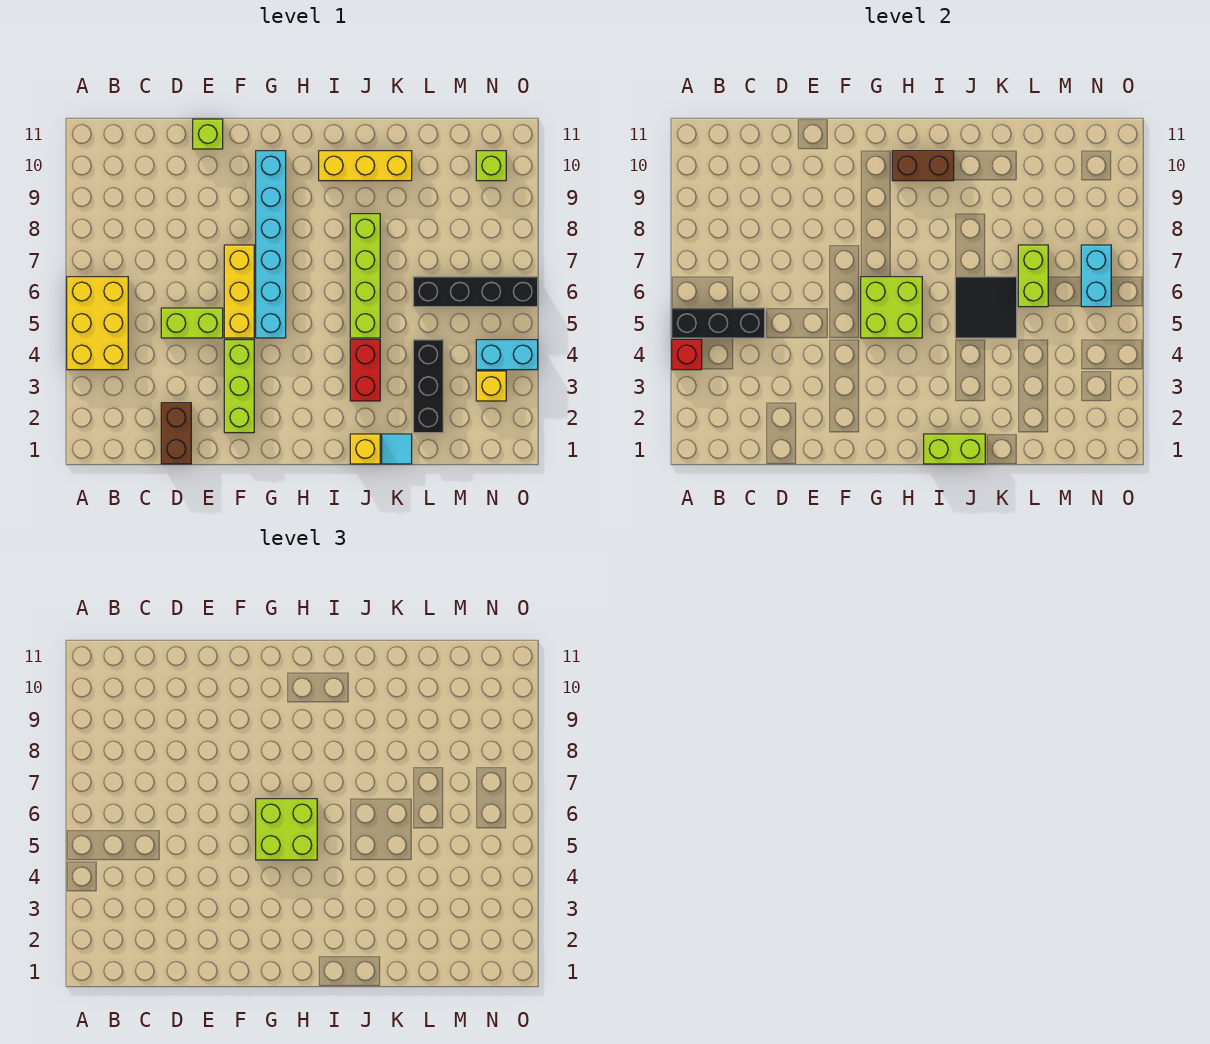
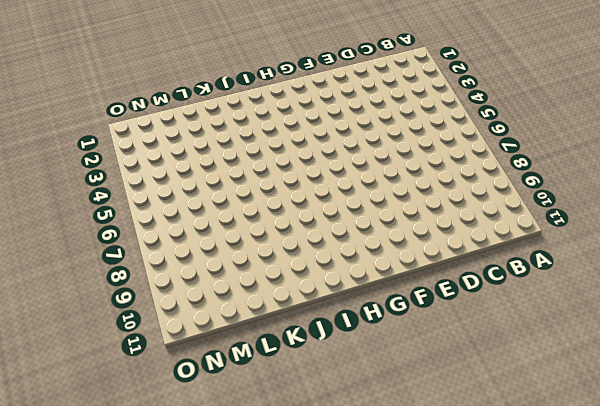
none -> yellow 2x3 brick [67,277,128,370]
none -> brown 1x2 brick [161,403,191,464]
none -> lime 1x2 brick [161,308,223,338]

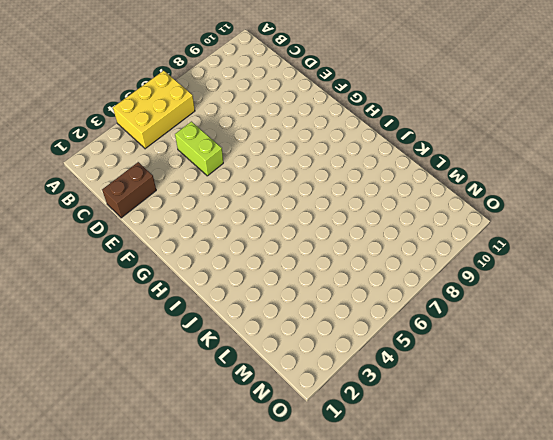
none -> lime 1x1 brick [193,119,223,149]
none -> lime 1x3 brick [224,340,254,433]
none -> yellow 1x3 brick [224,245,254,338]

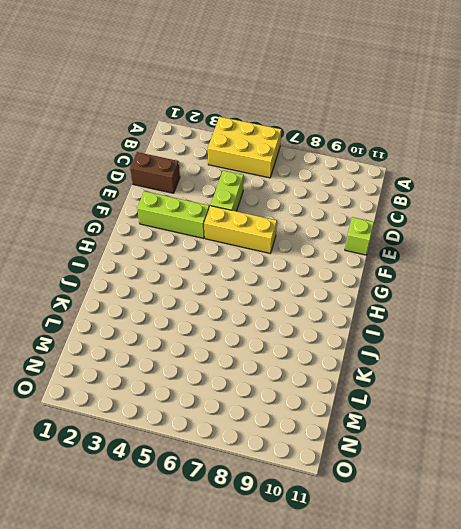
none -> cyan 1x6 brick [256,151,286,338]
none -> yellow 1x3 brick [319,151,412,181]
none -> yellow 1x1 brick [350,434,380,464]

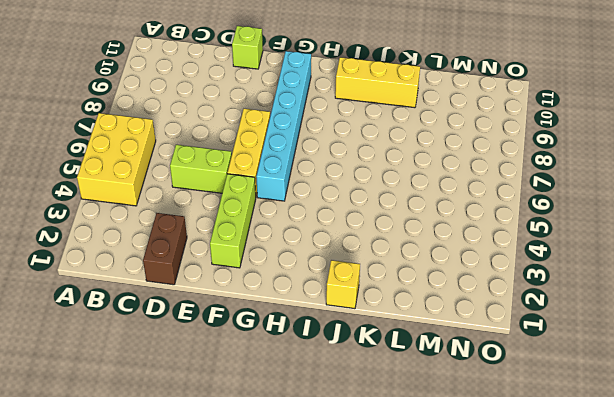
none -> red 1x2 brick [350,340,380,401]
none -> lime 1x4 brick [350,214,380,338]
none -> cyan 1x1 tile [382,434,412,464]

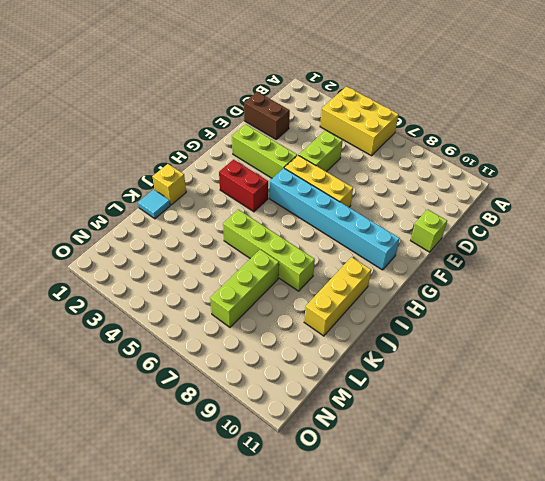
red 1x2 brick [219,160,268,212] -> red 1x2 brick moved to [350,340,380,401]
lime 1x3 brick [210,249,279,327] -> none
none -> black 1x3 brick [413,340,443,433]
none -> black 1x4 brick [413,277,538,307]
none -> yellow 1x1 brick [476,371,506,401]

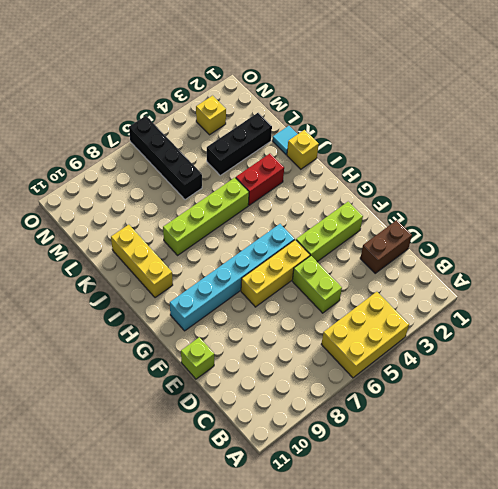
none -> cyan 1x2 brick [476,340,538,370]
none -> lime 1x1 brick [476,151,506,181]
none -> red 1x1 brick [672,340,702,370]

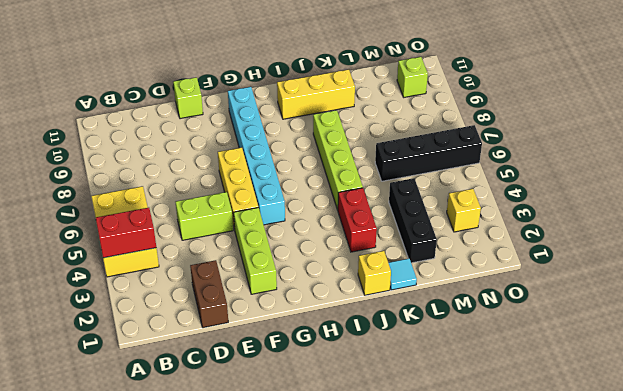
red 1x2 brick [95,208,156,258] -> red 1x1 brick [672,340,702,370]
none -> cyan 1x2 brick [476,340,538,370]
none -> black 1x3 brick [672,308,765,338]
none -> lime 2x2 brick [861,277,922,338]

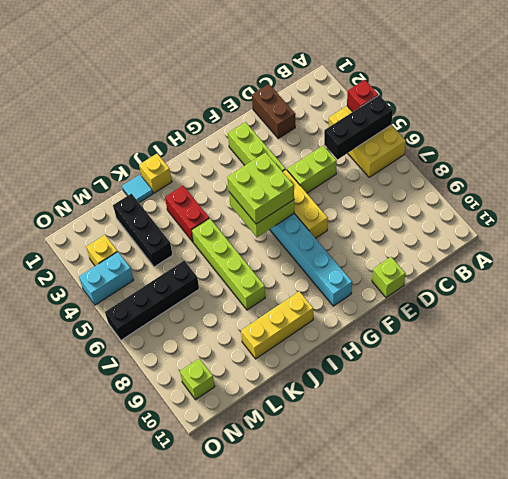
none -> brown 1x2 brick [892,151,954,181]
none -> lime 1x2 brick [924,434,985,464]
none -> black 2x2 tile [955,277,1017,338]

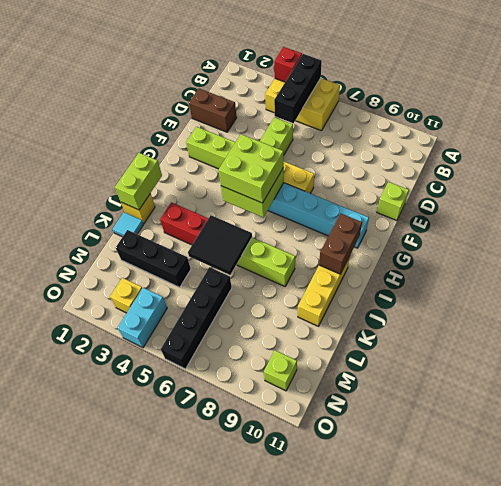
none -> lime 1x2 brick [1018,245,1048,307]
none -> cyan 1x2 brick [1081,245,1111,307]

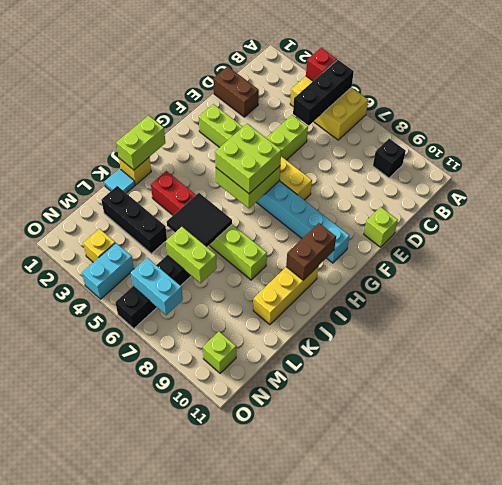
black 1x1 brick [373,139,406,178] -> none

